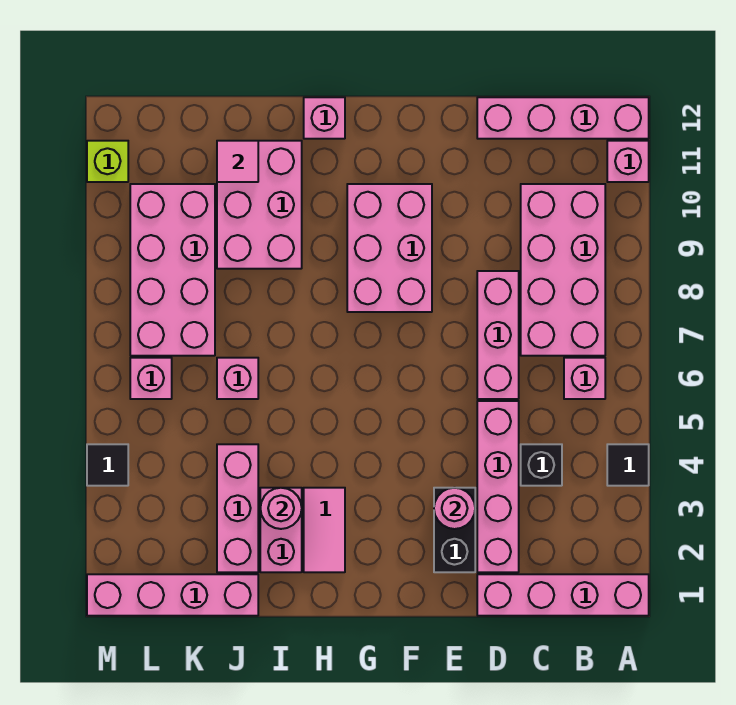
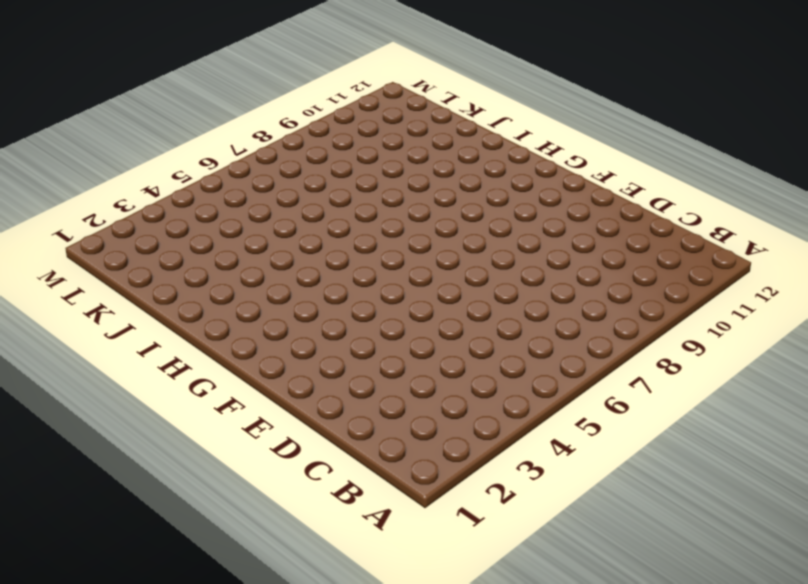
none -> pink 1x4 brick [477,574,649,616]
none -> black 1x1 tile [607,444,649,486]
none -> pink 1x1 brick [607,141,649,182]

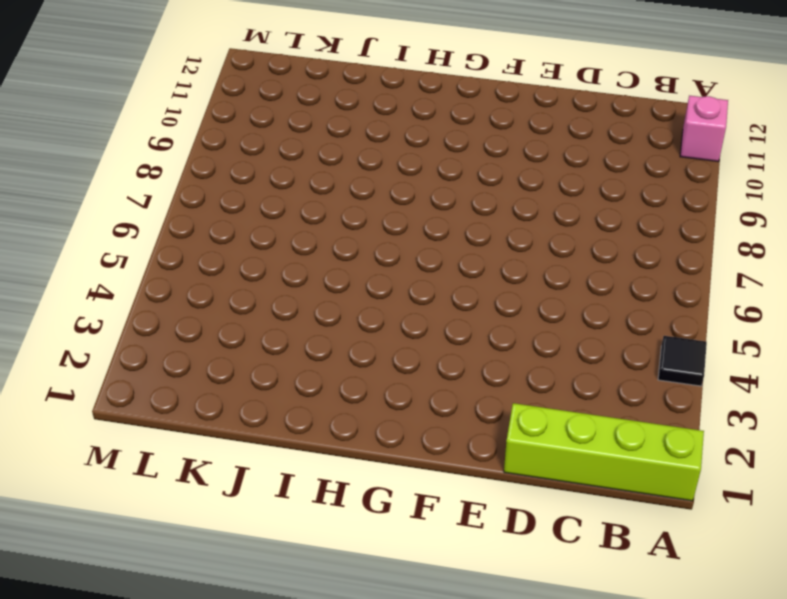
lime 1x4 brick [504,403,704,501] -> pink 1x4 brick [477,574,649,616]
none -> pink 1x4 brick [477,97,649,139]
none -> pink 1x1 brick [564,358,605,399]
none -> pink 2x4 brick [521,184,605,356]

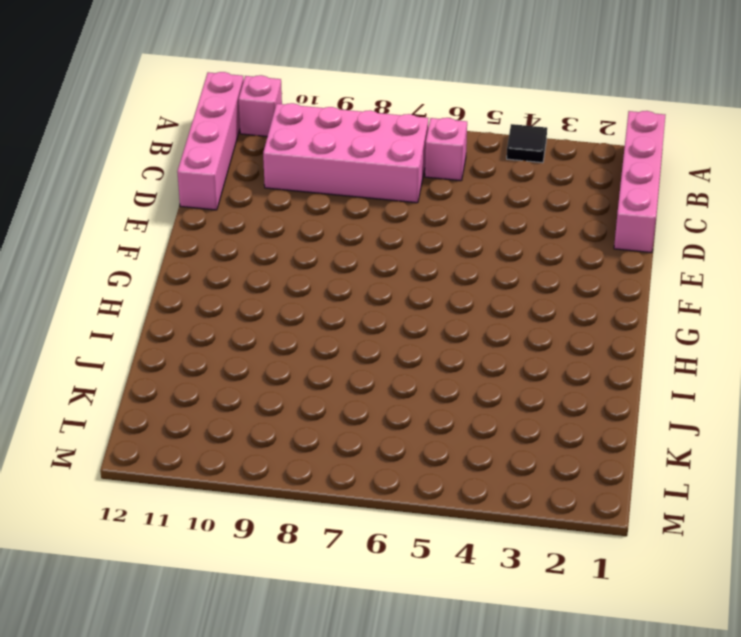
none -> black 1x1 brick [521,444,562,486]
none -> pink 1x4 brick [477,401,519,572]
none -> pink 1x3 brick [477,271,519,399]

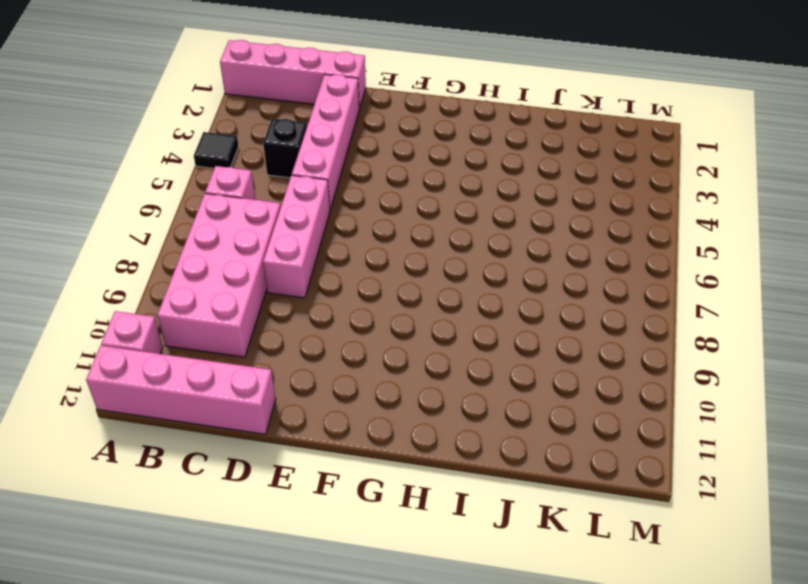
none -> black 1x2 brick [434,488,475,572]
none -> pink 2x3 brick [347,184,432,312]
none -> pink 1x2 tile [304,488,345,572]

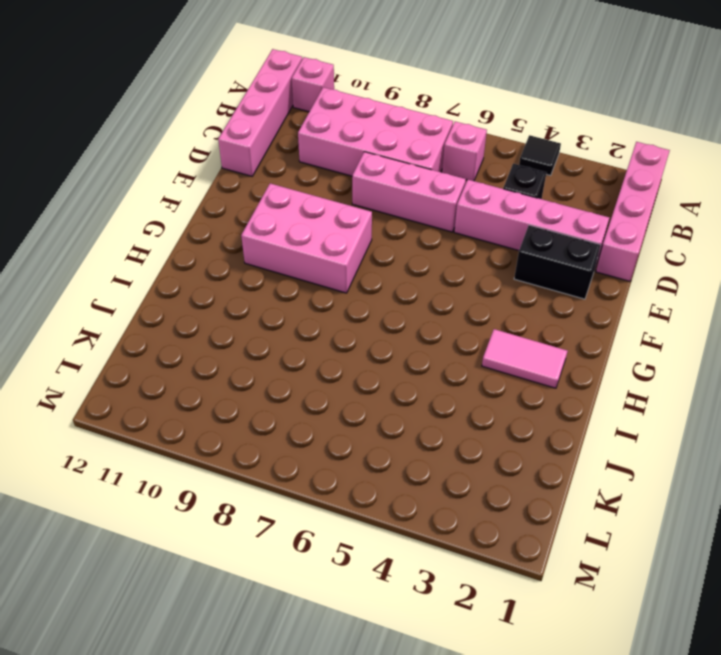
none -> pink 1x1 brick [304,97,345,139]
none -> pink 1x2 brick [260,488,302,572]
none -> pink 2x3 brick [217,141,302,269]

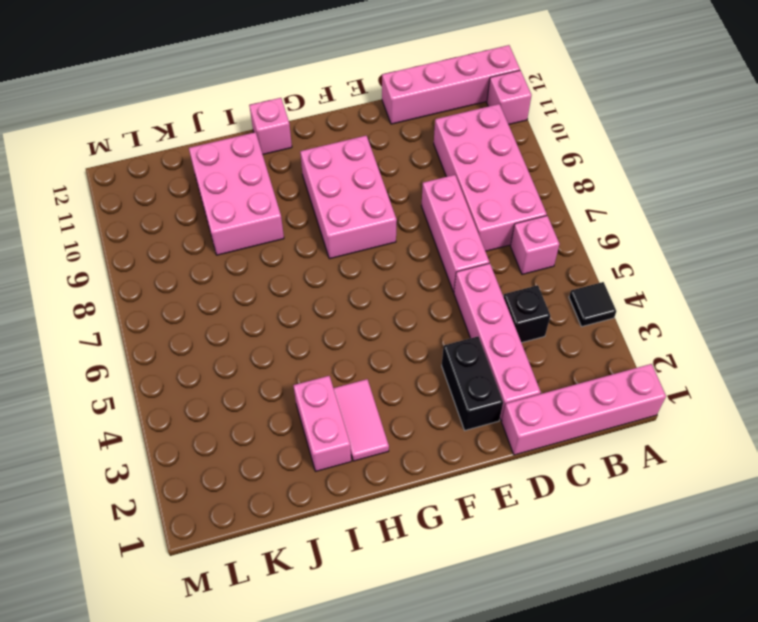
none -> pink 1x4 brick [87,574,258,616]
none -> pink 1x3 brick [217,444,258,572]
none -> pink 1x1 brick [217,358,258,399]

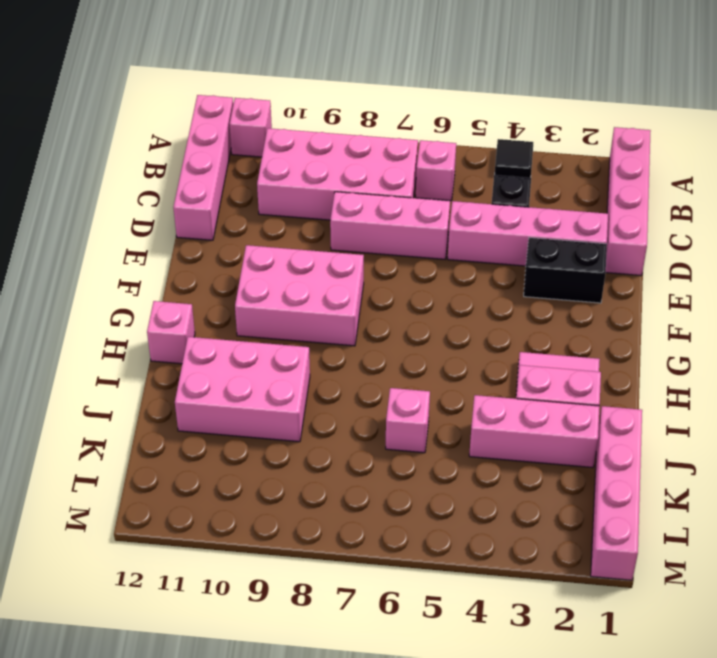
none -> pink 2x4 brick [130,184,215,356]
none -> pink 1x1 brick [130,358,172,399]
none -> black 1x1 tile [87,444,128,486]

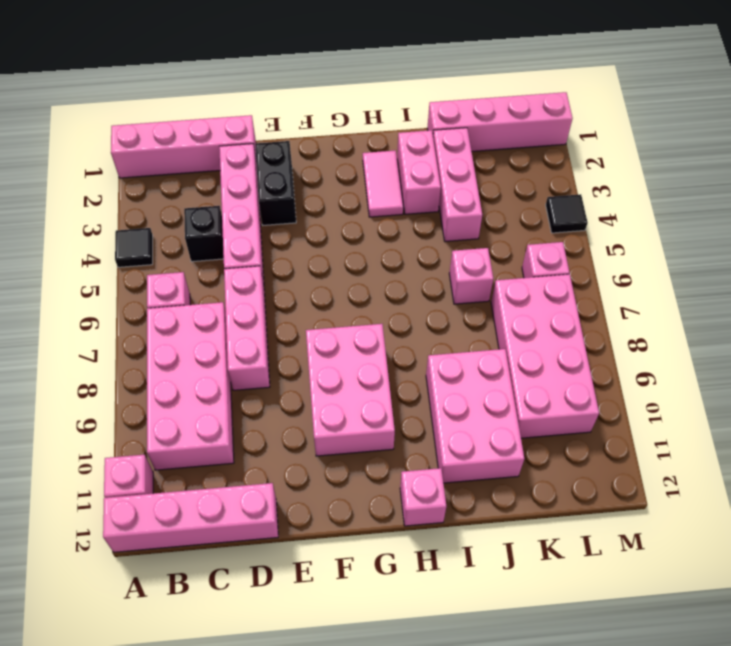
none -> lime 1x1 brick [87,141,128,182]
none -> pink 1x1 round brick [434,488,475,529]
none -> pink 1x1 round brick [260,488,302,529]

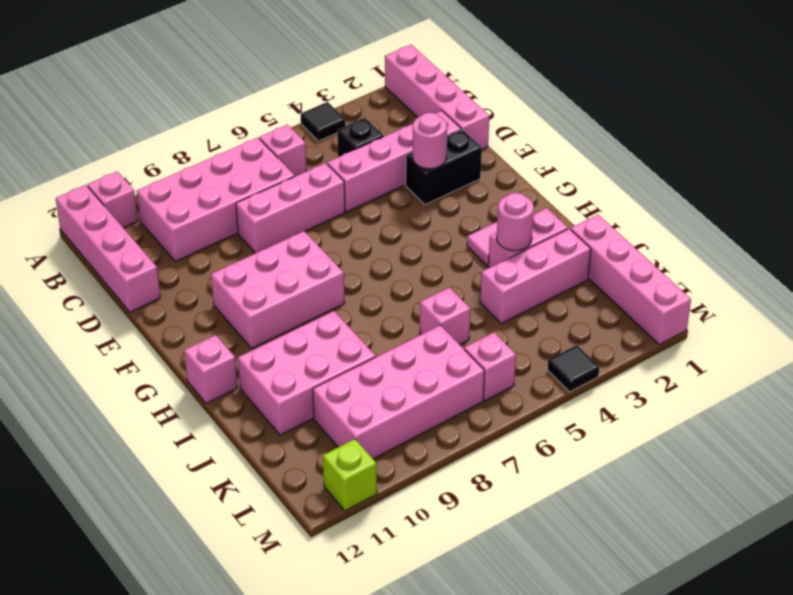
none -> pink 1x1 tile [217,141,258,182]

